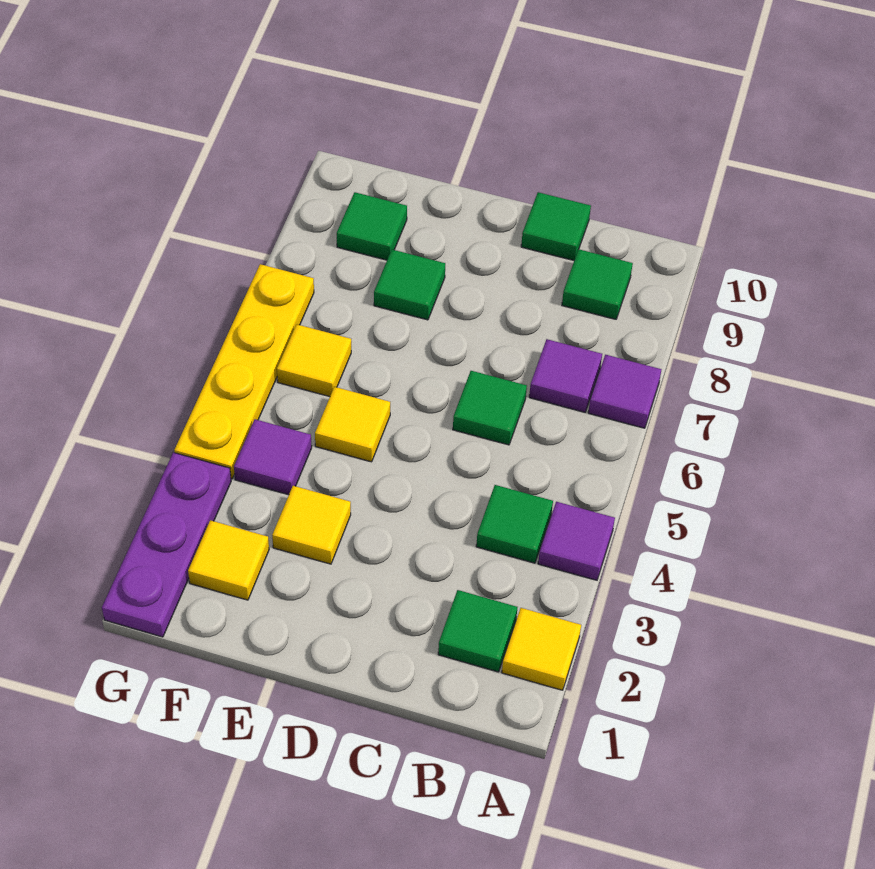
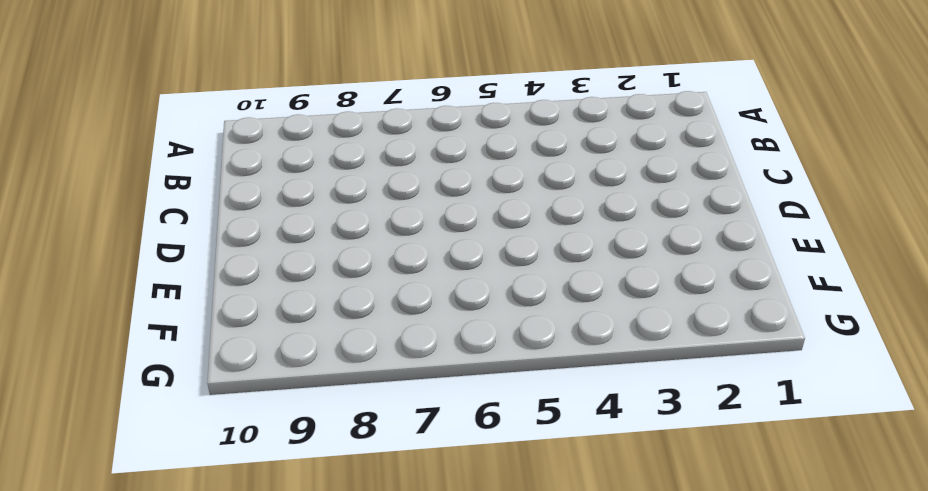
none -> yellow 1x1 tile [502,608,581,690]
none -> purple 1x1 tile [538,502,615,580]
none -> purple 1x1 tile [588,355,662,428]

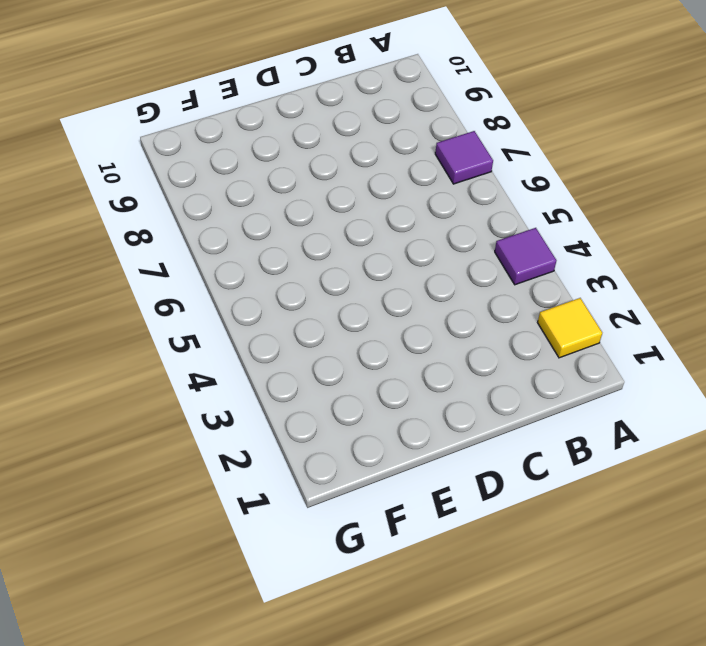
none -> green 1x1 tile [438,590,517,672]
none -> green 1x1 tile [476,485,553,563]
none -> purple 1x1 tile [529,339,602,412]

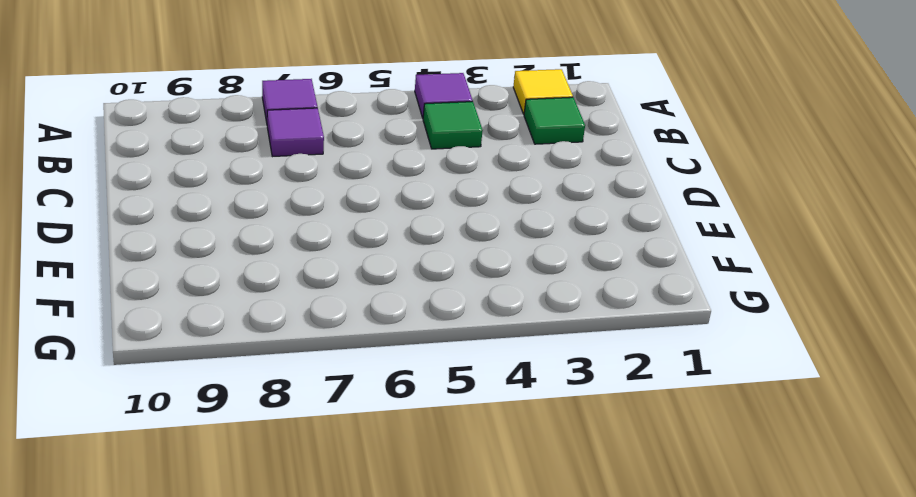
none -> green 1x1 tile [562,249,633,319]
none -> green 1x1 tile [453,371,527,445]
none -> green 1x1 tile [521,192,591,260]

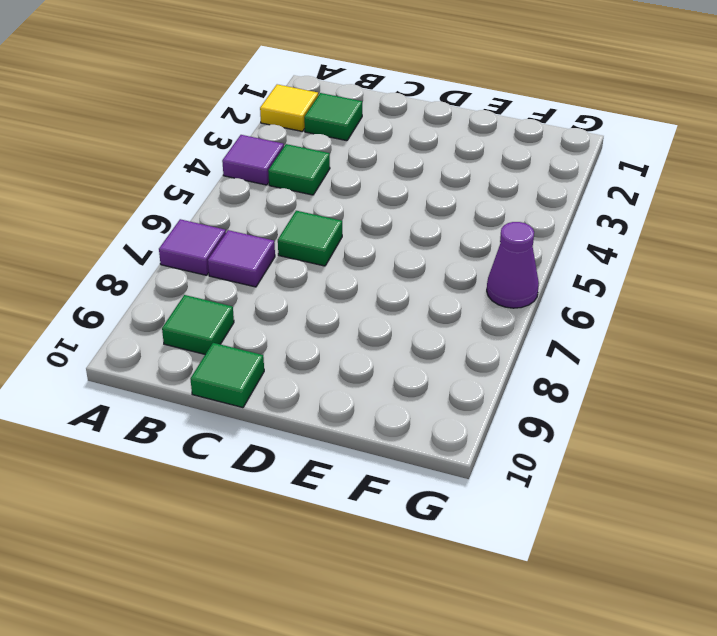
purple 1x1 cone [487,222,539,308] -> yellow 1x4 plate [174,264,314,479]
none -> yellow 1x1 tile [272,486,351,564]
none -> yellow 1x1 tile [315,387,390,462]
none -> green 1x1 tile [374,250,445,320]

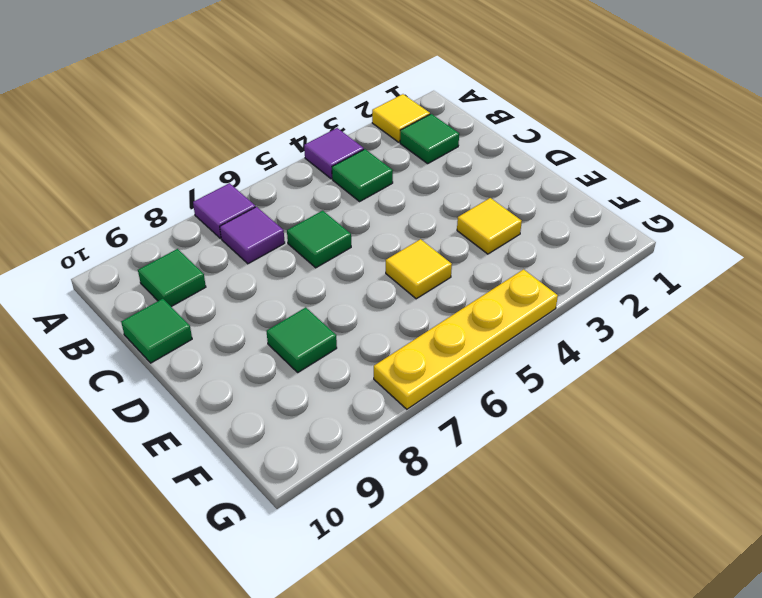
none -> yellow 1x1 tile [188,520,269,600]
none -> purple 1x1 tile [234,419,312,495]
none -> yellow 1x1 tile [277,324,351,397]

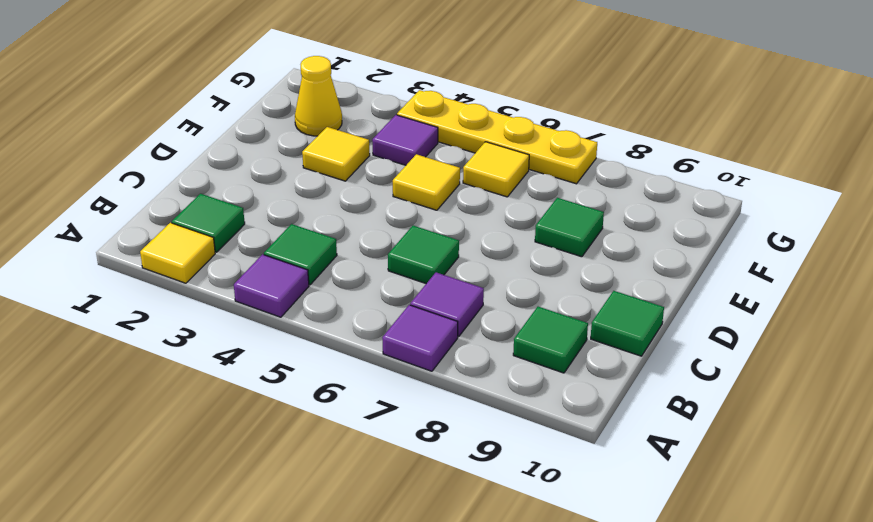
yellow 1x1 cone [295,56,342,136] -> yellow 1x1 tile [188,520,269,600]
none -> green 1x1 tile [337,192,407,260]
none -> purple 1x3 plate [102,452,231,637]

